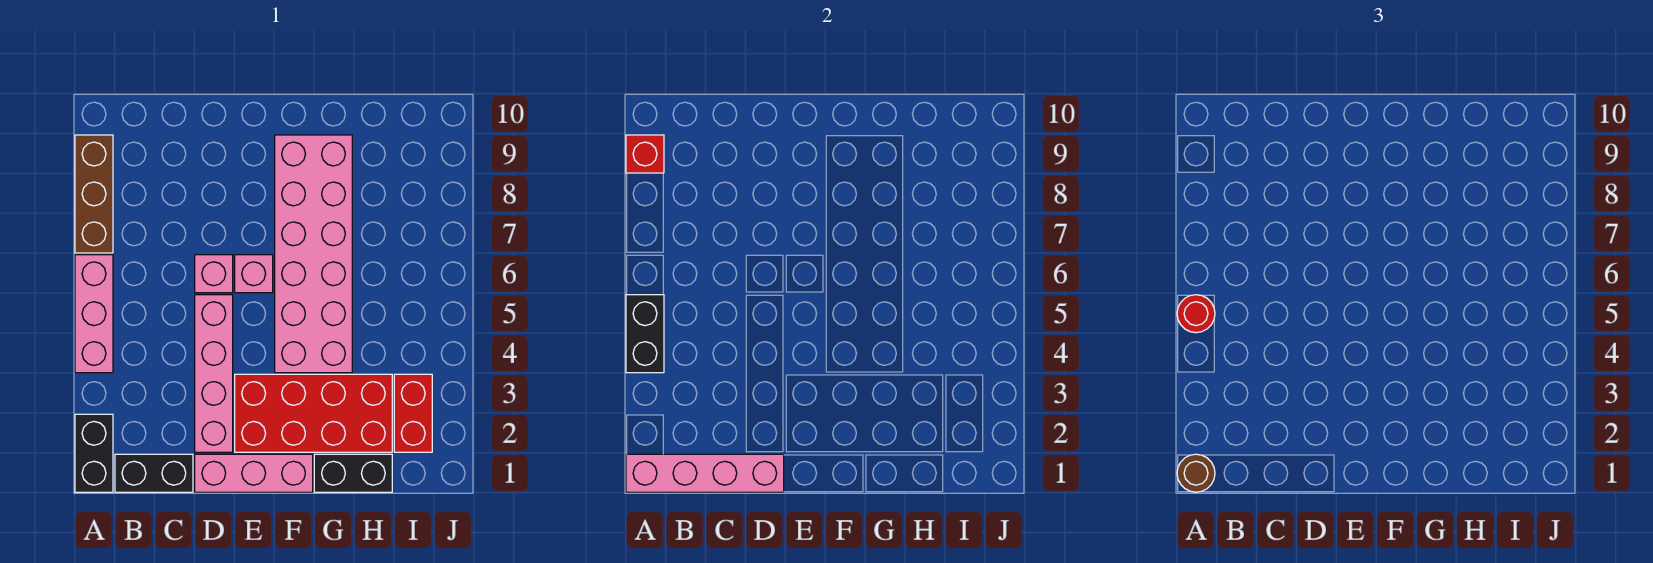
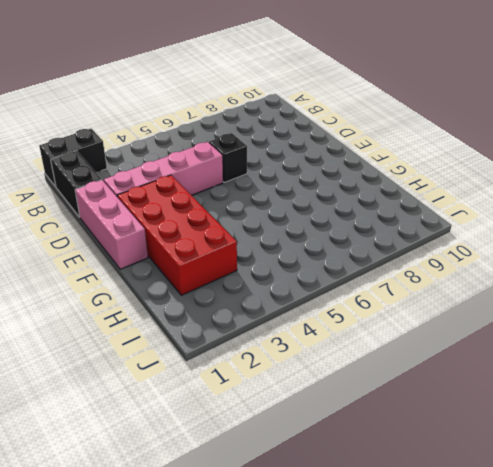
black 1x1 brick [209,133,247,183] -> pink 1x1 brick [195,255,233,293]
none -> pink 1x3 brick [75,255,113,373]
none -> brown 1x3 brick [75,135,113,253]
none -> pink 1x1 brick [235,255,273,293]

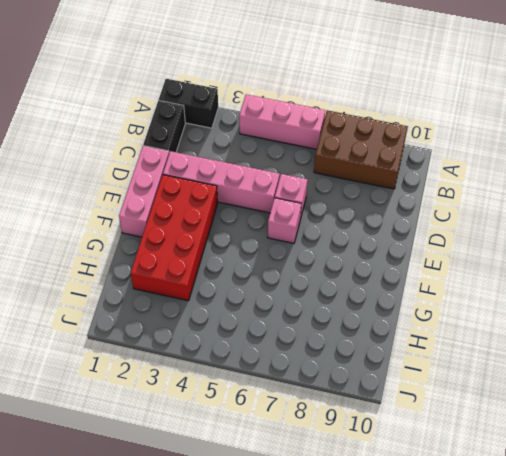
brown 2x3 brick [314,110,408,189] -> brown 1x3 brick [75,135,113,253]
none -> pink 2x6 brick [275,135,352,373]
none -> black 1x2 brick [314,454,392,492]
none -> red 1x2 brick [394,374,432,452]

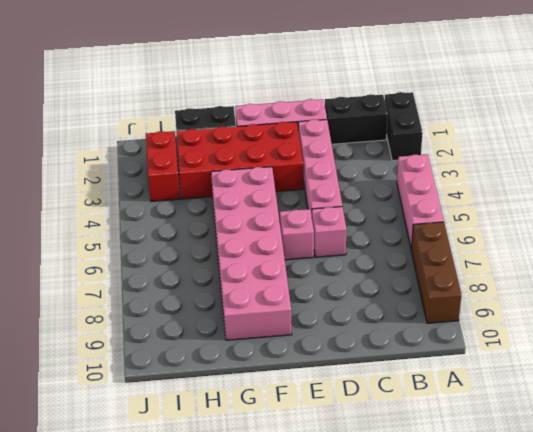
none -> pink 1x4 brick [626,454,784,492]
none -> black 1x2 brick [626,295,664,373]
none -> red 1x1 brick [626,135,664,173]

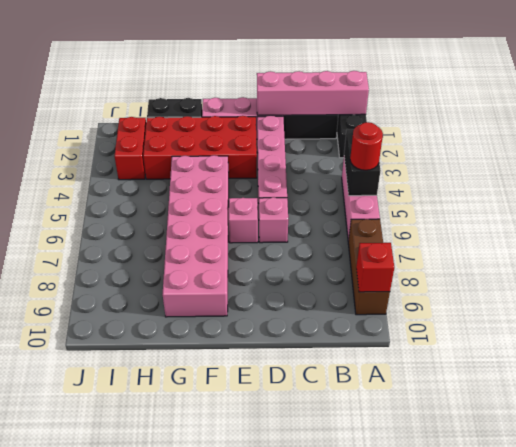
none -> brown 1x1 round brick [1177,454,1215,492]

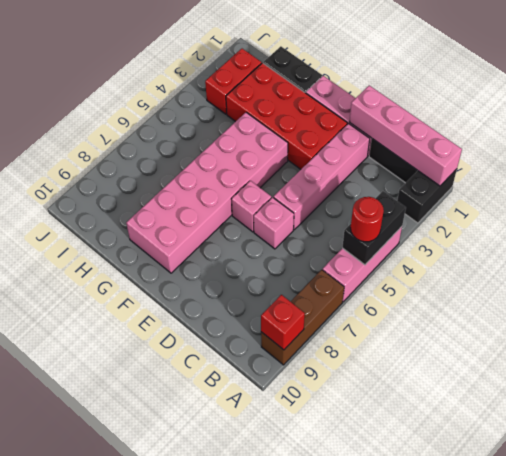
none -> brown 1x1 round brick [1177,454,1215,492]

